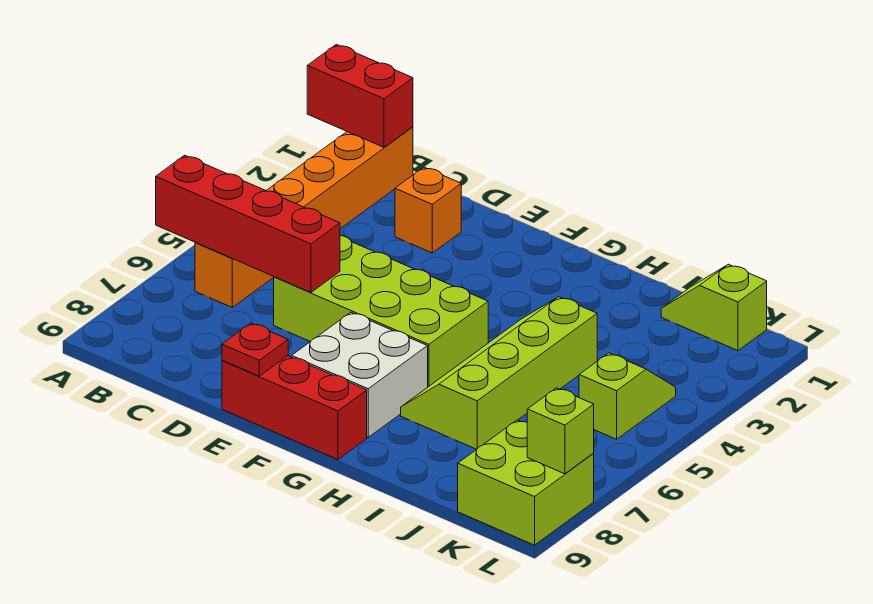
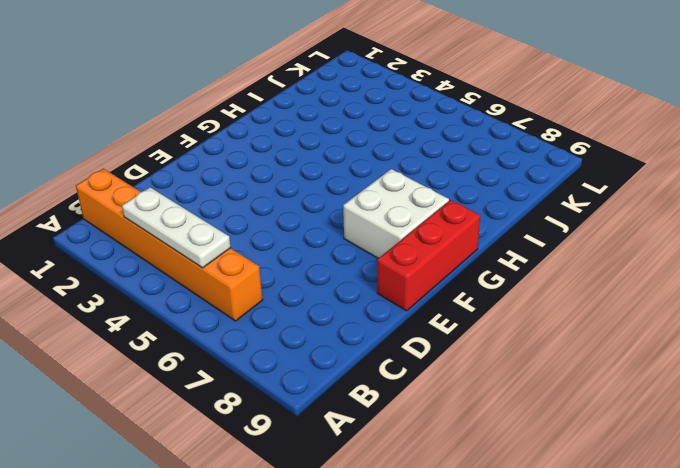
white 1x3 plate [122,187,231,268] -> none
none -> orange 1x1 brick [395,167,461,253]
none -> lime 2x4 brick [274,236,488,387]
none -> lime 2x4 slope [401,297,597,450]

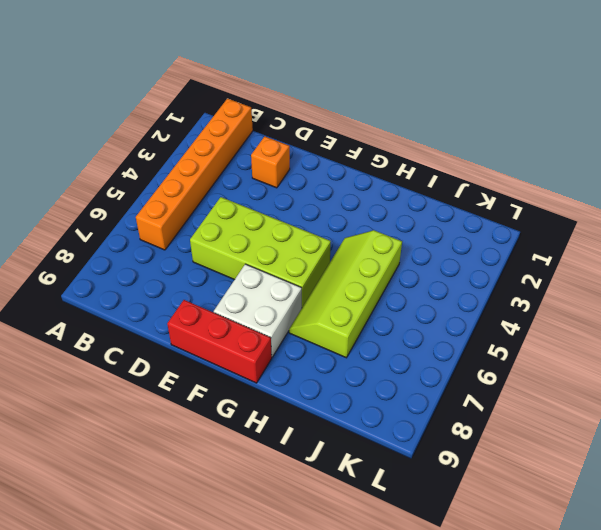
none -> lime 1x2 slope [661,264,767,351]
none -> lime 1x2 slope [579,353,676,439]
none -> lime 2x2 brick [458,420,594,545]

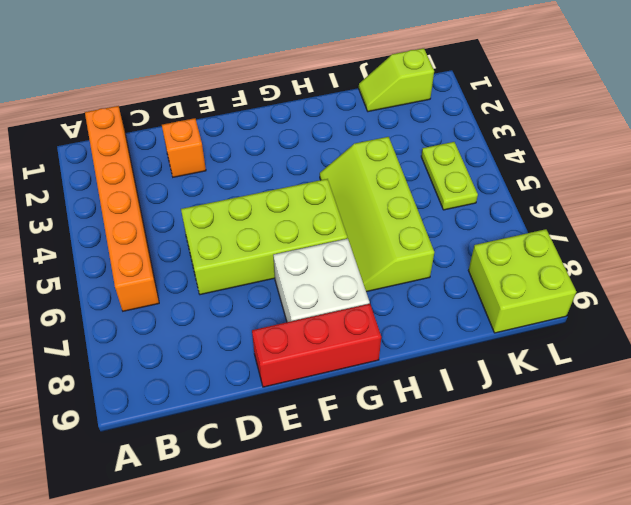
lime 1x2 plate [421,142,478,210] -> lime 1x2 slope [579,353,676,439]
none -> red 1x2 brick [307,44,413,147]
none -> red 1x4 brick [156,155,340,292]
none -> red 1x1 plate [222,323,288,376]

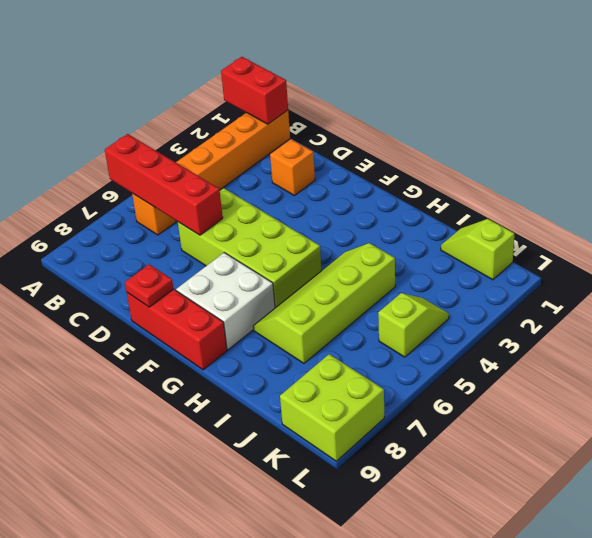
none -> lime 1x1 brick [527,388,594,474]

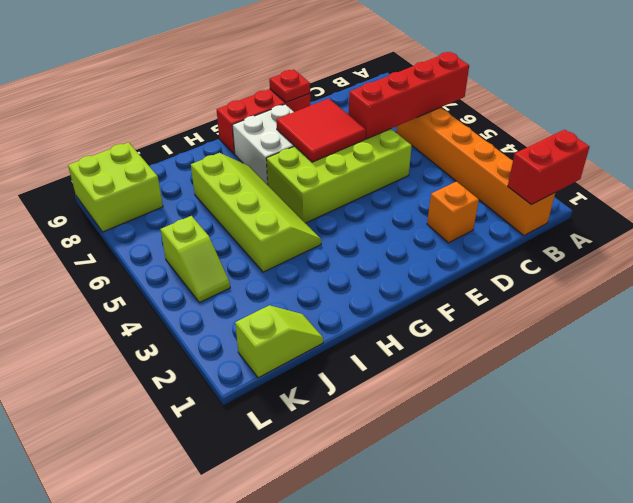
red 2x2 tile [276,99,366,162] -> none
none -> lime 1x1 brick [527,388,594,474]

